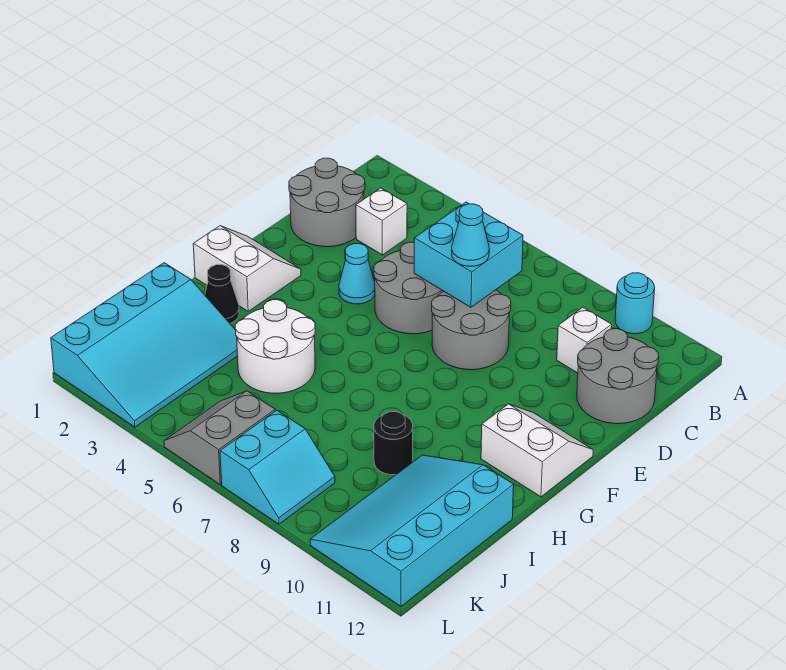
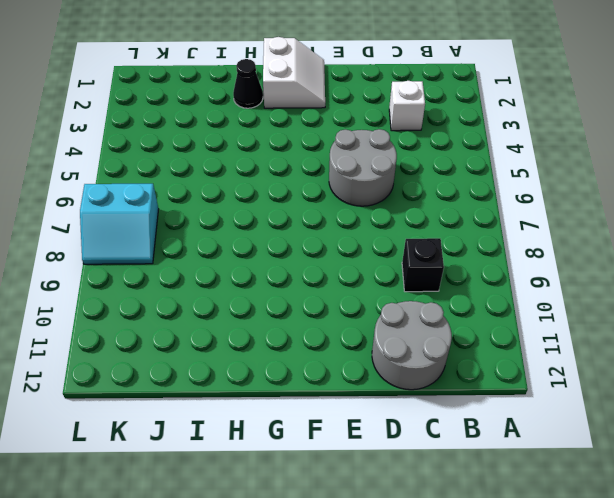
black 1x1 brick [402,238,444,292] -> none
none -> cyan 1x1 round brick [615,273,655,334]
none -> grey 2x2 round brick [289,158,365,247]
none -> white 1x1 brick [557,307,612,373]

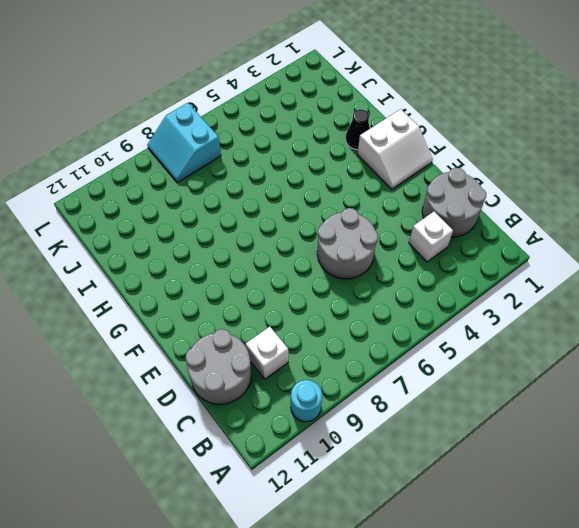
none -> grey 2x2 round brick [432,290,511,370]
none -> cyan 1x1 cone [339,244,375,304]
none -> white 2x2 slope [481,404,593,497]

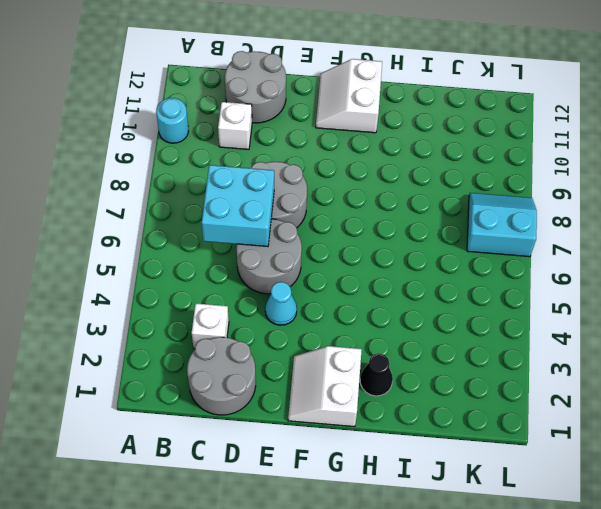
none -> white 2x2 round brick [235,300,315,393]
none -> cyan 3x4 slope [51,263,237,427]
none -> black 1x1 round brick [374,412,413,475]

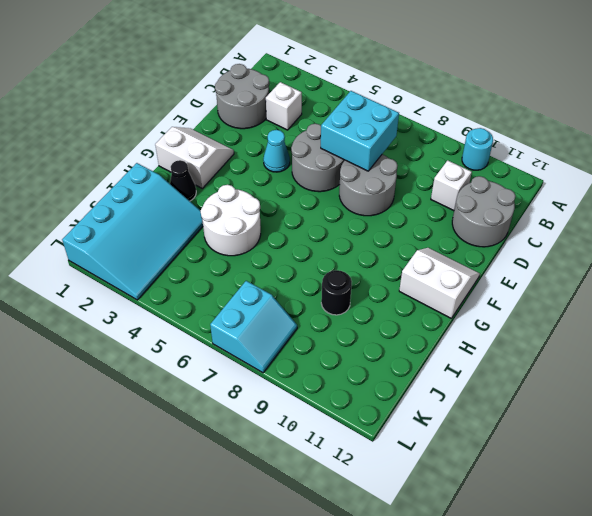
none -> cyan 3x4 slope [310,455,514,606]
none -> grey 2x2 slope [164,391,275,485]
none -> cyan 1x1 cone [452,204,489,266]

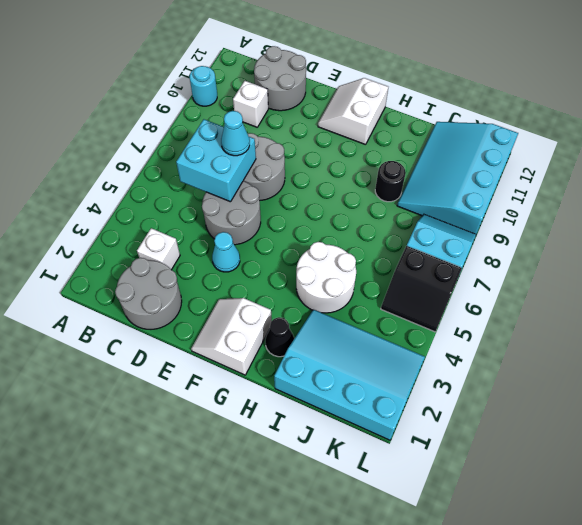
cyan 3x4 slope [397,122,518,234] -> cyan 3x4 slope turned to [310,455,514,606]
black 2x2 slope [381,246,462,332] -> grey 2x2 slope [164,391,275,485]

